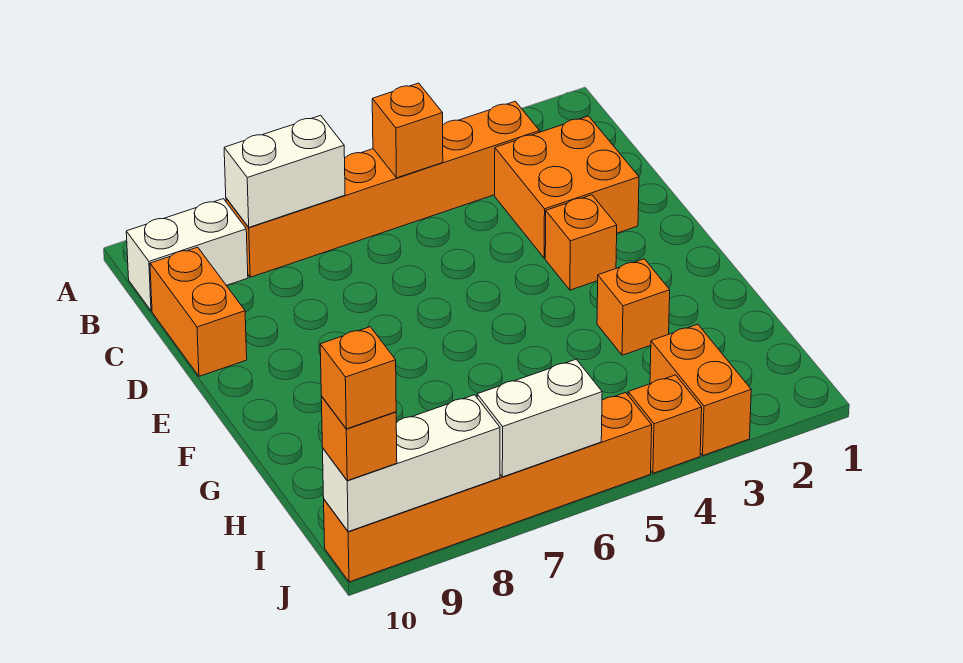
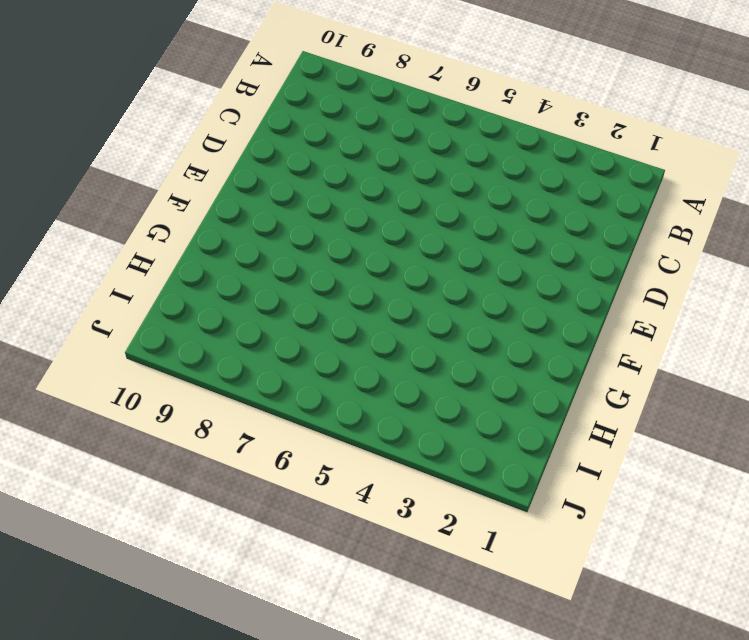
none -> orange 1x6 brick [226,101,539,277]
none -> white 1x2 brick [126,199,248,311]
none -> orange 2x2 brick [495,116,639,258]

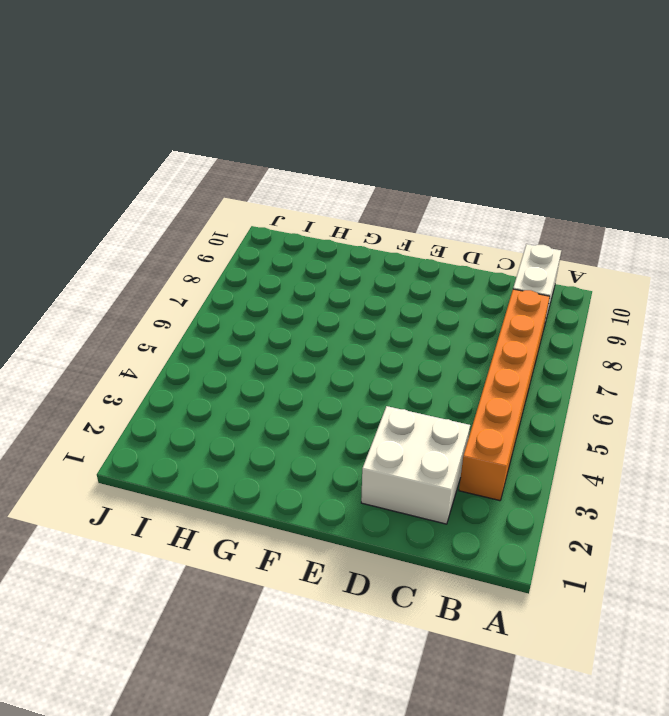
white 2x2 brick [361,406,470,524] -> orange 2x2 brick [495,116,639,258]
none -> orange 1x2 brick [150,247,247,376]
none -> orange 1x1 brick [545,195,617,290]
none -> orange 1x1 brick [597,259,670,355]

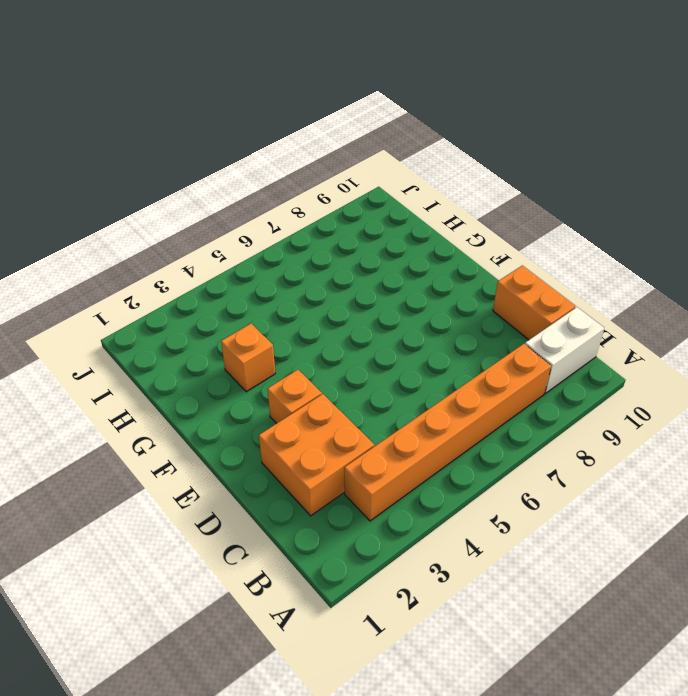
none -> orange 1x2 brick [650,324,751,455]
none -> orange 1x1 brick [628,375,702,473]
none -> orange 1x6 brick [324,393,652,582]

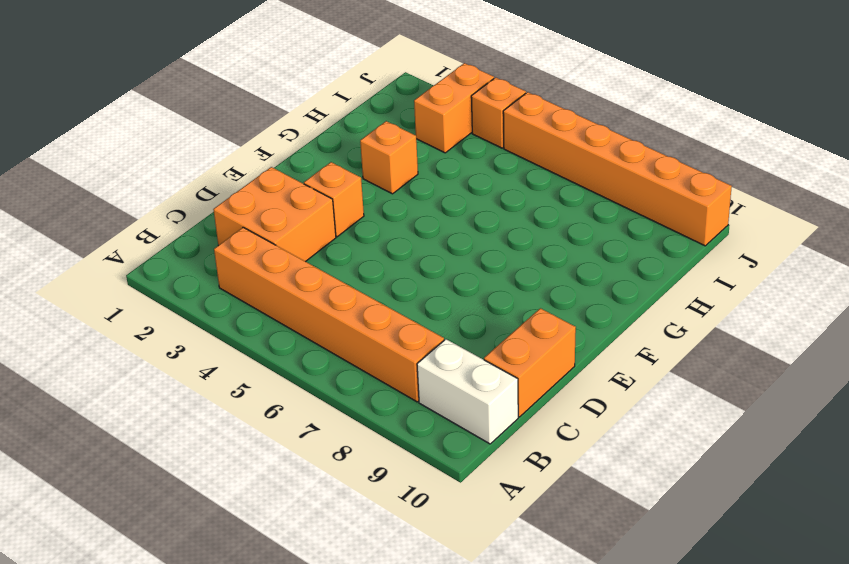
none -> orange 1x1 brick [372,83,443,178]
none -> white 1x2 brick [224,115,345,227]
none -> white 1x2 brick [477,359,602,477]

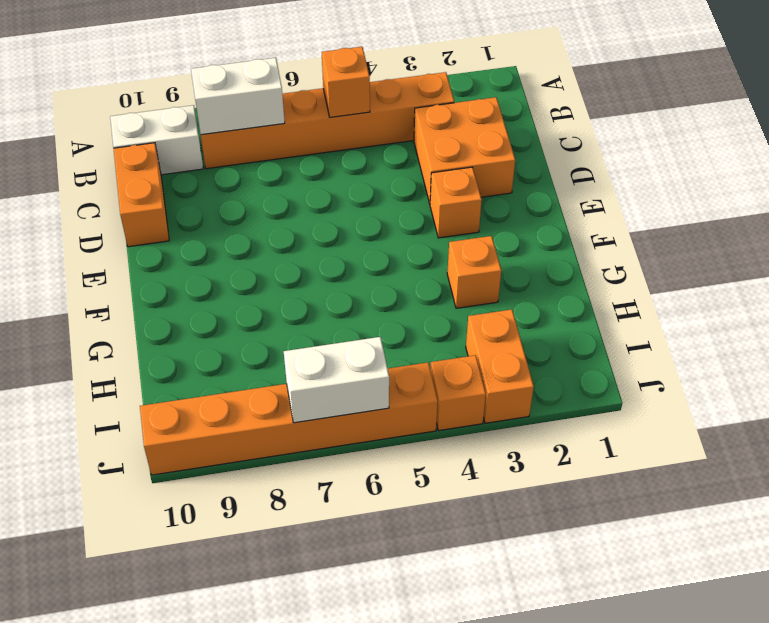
none -> white 1x3 brick [323,395,500,532]
none -> orange 1x1 brick [321,396,397,481]
none -> orange 1x1 brick [320,327,396,429]

